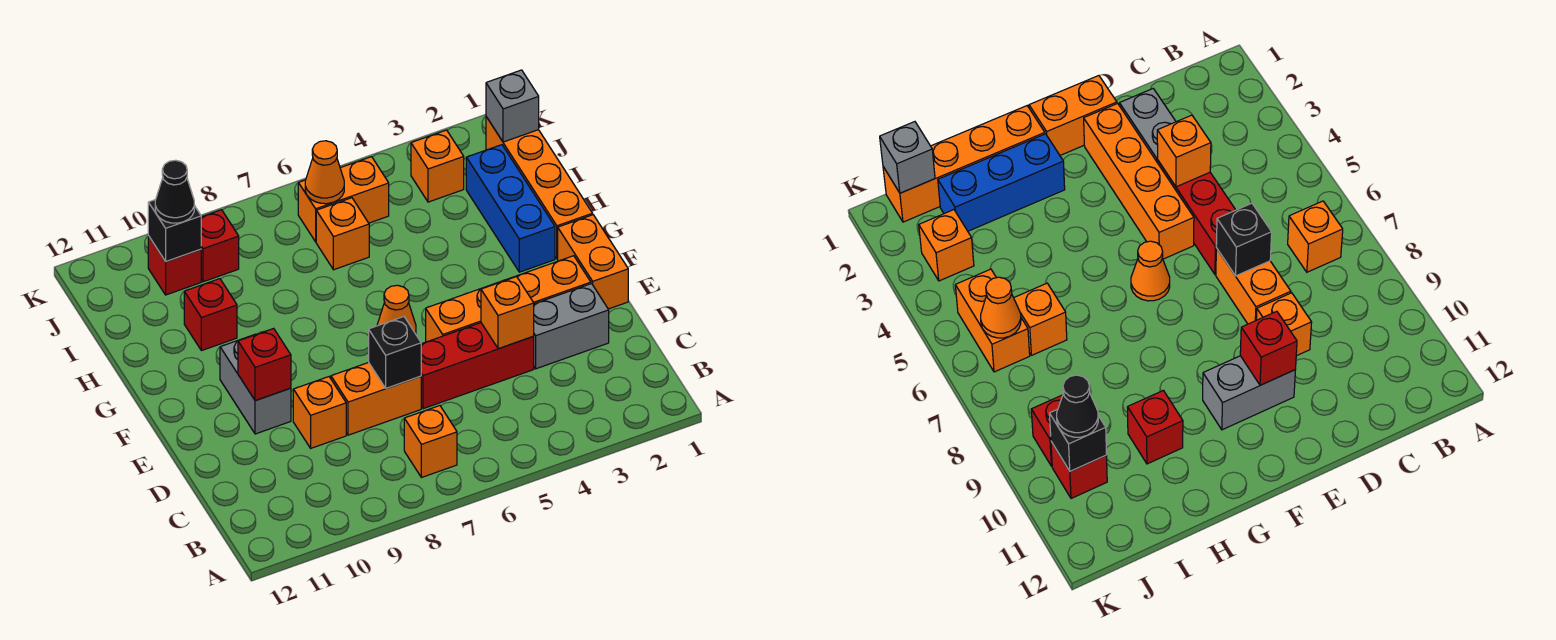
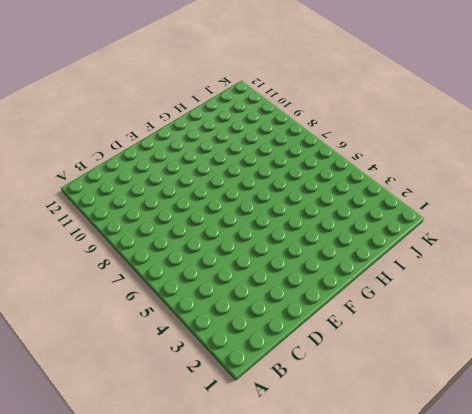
none -> orange 1x1 brick [404,406,457,478]
none -> grey 1x2 brick [533,284,609,369]
none -> red 1x3 brick [421,323,534,409]

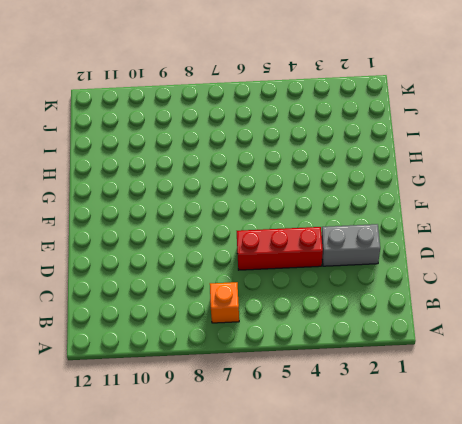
none -> orange 1x2 brick [331,362,421,435]
none -> orange 1x1 brick [293,377,346,448]
none -> orange 1x2 brick [558,215,628,309]

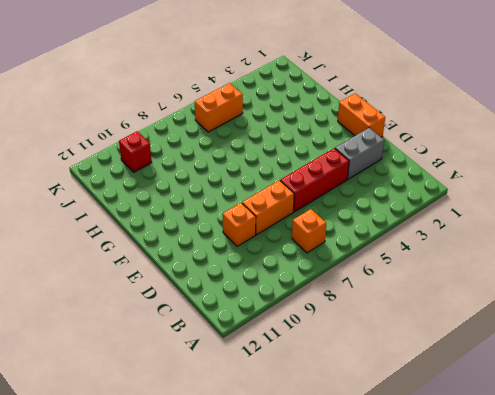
none -> orange 1x4 brick [426,256,591,342]
none -> grey 1x2 brick [220,334,291,434]
none -> orange 1x1 cone [377,285,416,334]

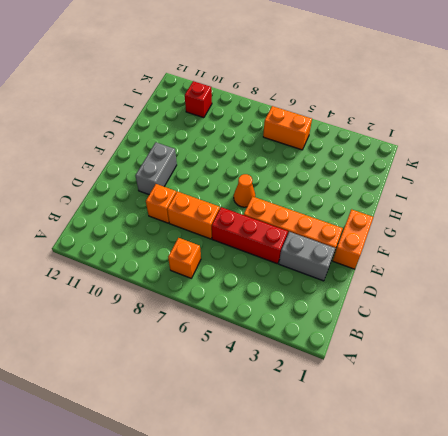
none -> orange 1x4 brick [486,117,593,259]
none -> blue 1x3 brick [466,145,555,272]
none -> red 1x1 brick [184,279,237,351]

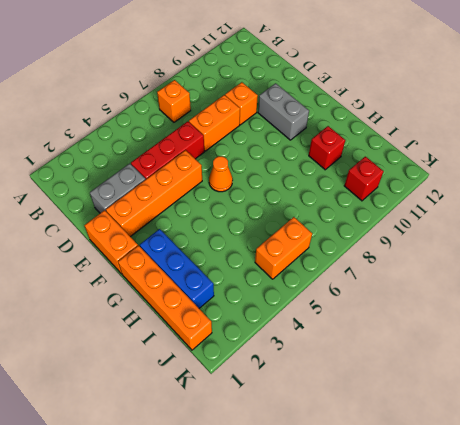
none -> orange 1x1 brick [316,198,369,270]
none -> orange 1x1 brick [411,130,464,202]
none -> red 1x1 brick [201,210,239,282]

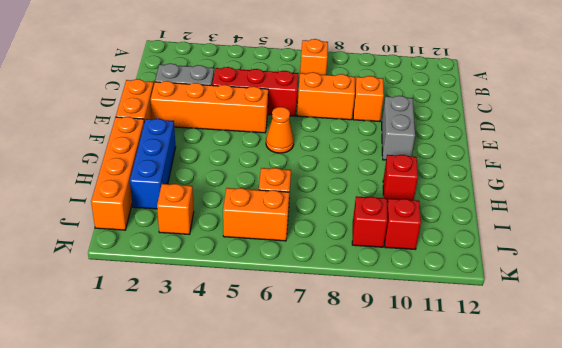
none -> orange 1x1 brick [481,277,534,349]
none -> black 1x1 brick [369,317,421,388]
none -> red 1x1 brick [238,328,291,400]

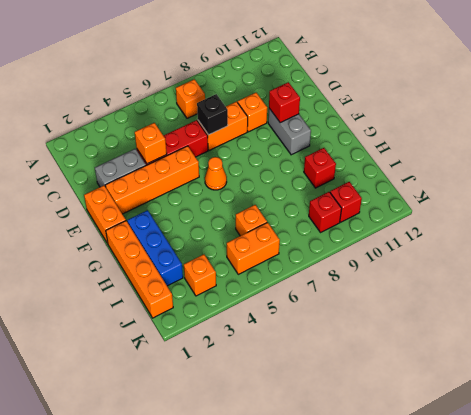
none -> grey 1x1 brick [486,70,539,142]
none -> orange 1x1 cone [305,141,344,204]
none -> black 1x1 brick [148,200,201,261]

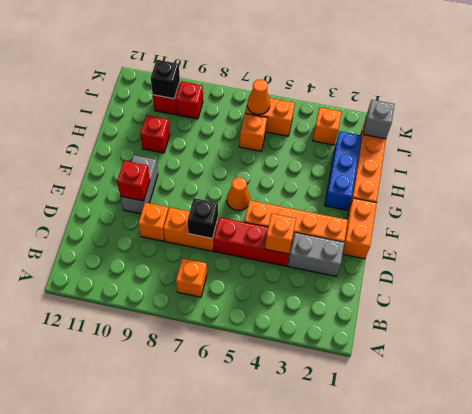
none -> black 1x1 cone [155,160,194,223]

